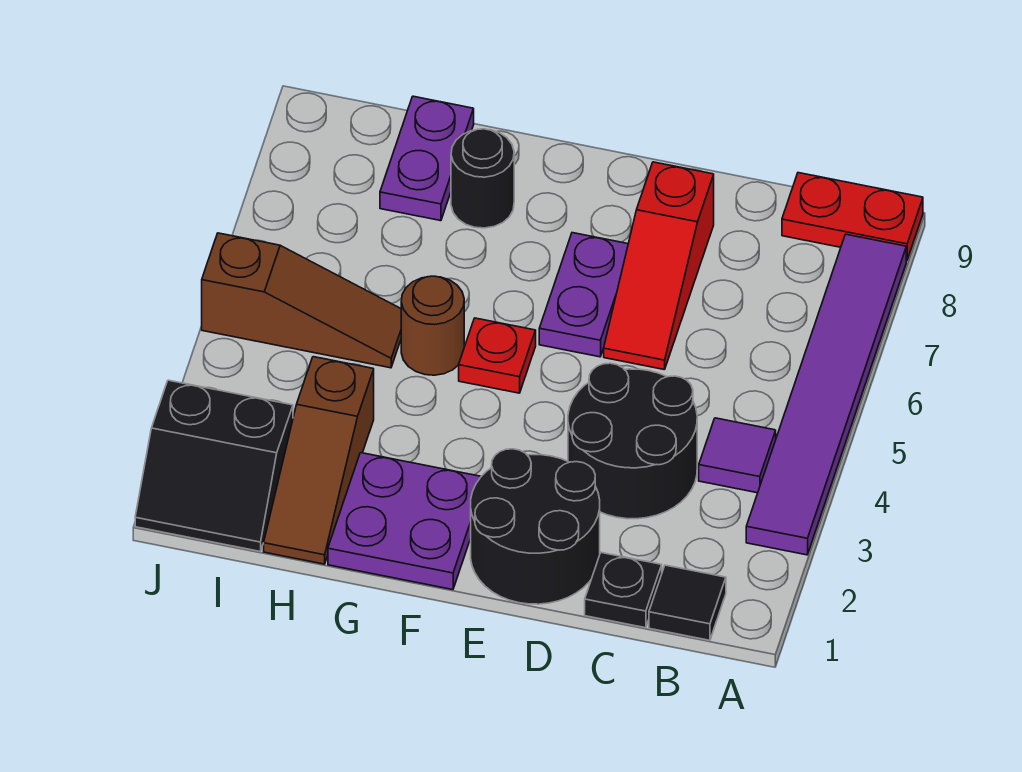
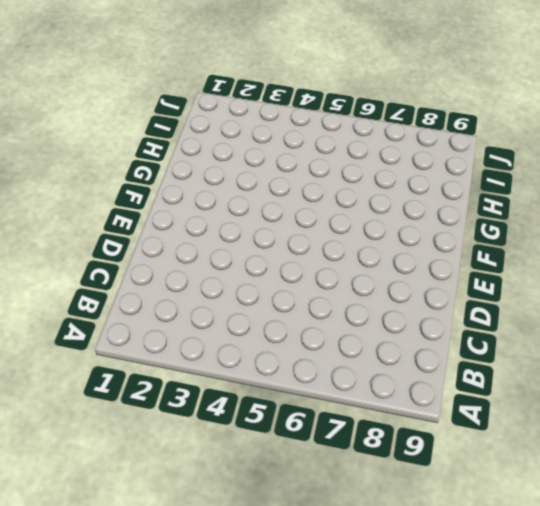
none -> purple 1x6 tile [746,234,906,555]
none -> red 1x2 plate [782,173,923,260]
none -> black 1x1 tile [649,565,726,640]

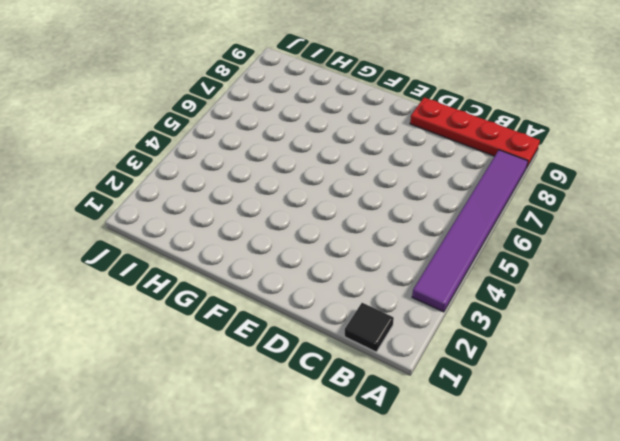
red 1x4 plate [410,97,540,167] -> red 1x2 plate [782,173,923,260]
none -> purple 1x1 tile [699,418,776,493]
none -> black 1x1 plate [585,553,662,628]
none -> black 2x2 round brick [568,363,697,519]

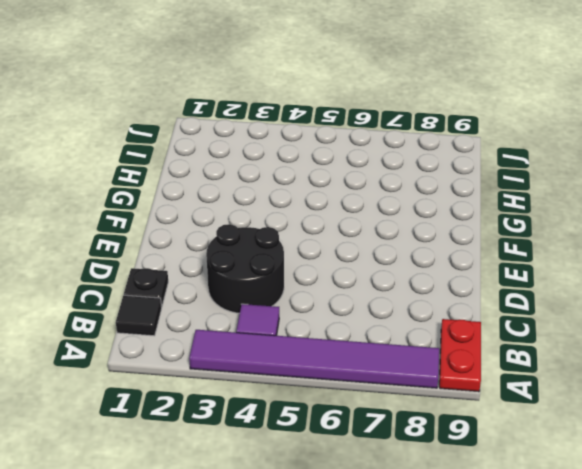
none -> black 2x2 round brick [471,449,600,604]
none -> red 1x3 slope [604,162,714,370]
none -> purple 1x2 plate [539,233,628,357]

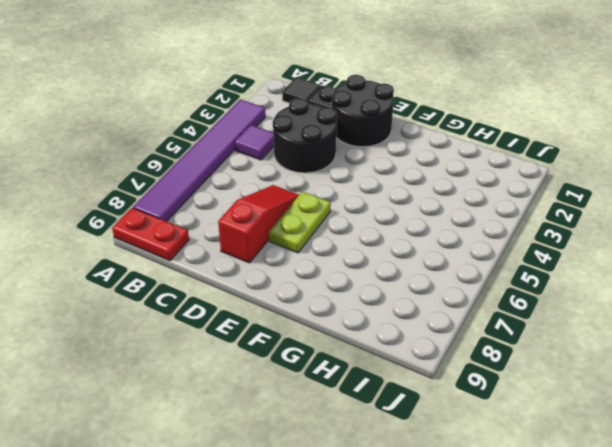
lime 1x2 plate [269,192,331,253] -> purple 1x2 plate [539,233,628,357]
none -> purple 2x2 plate [328,453,481,590]
none -> red 1x1 plate [459,318,536,393]
none -> brown 1x1 round brick [401,276,464,375]

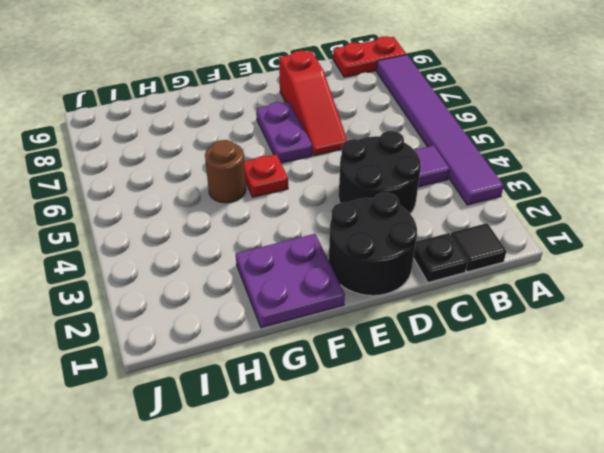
none -> black 1x1 round brick [451,129,514,228]
none -> brown 1x3 slope [264,357,374,564]
none -> brown 1x3 slope [202,233,401,368]

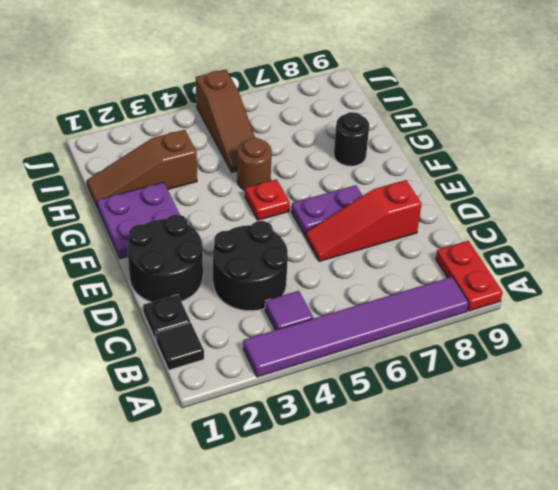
none -> purple 1x2 plate [380,96,474,221]
none -> black 2x2 slope [135,380,293,551]

